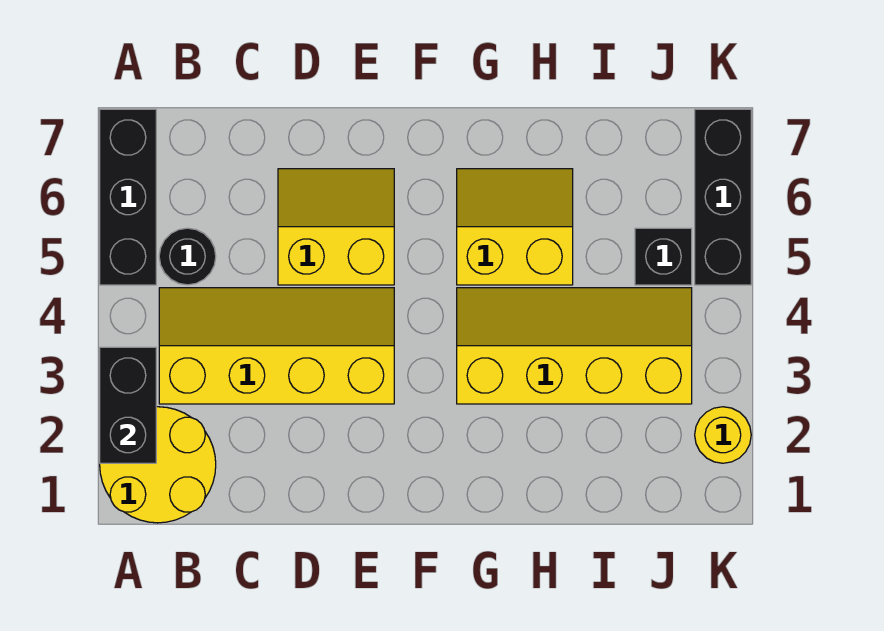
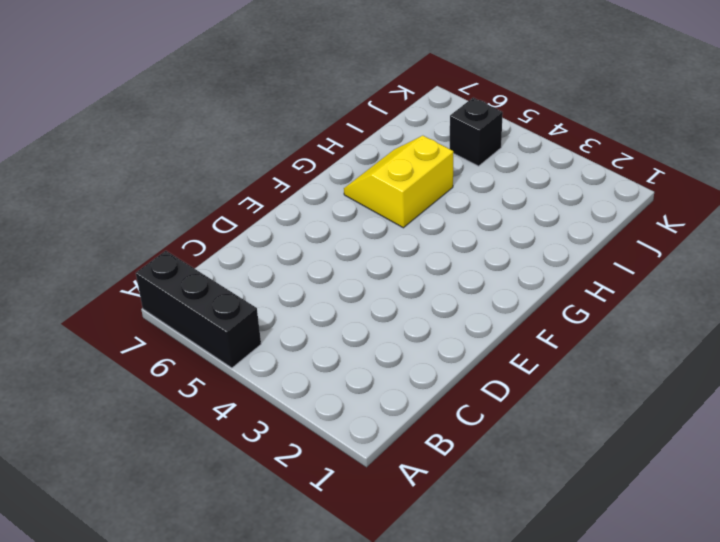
none -> yellow 2x2 round brick [100,407,216,523]
none -> yellow 2x4 slope [159,288,394,404]

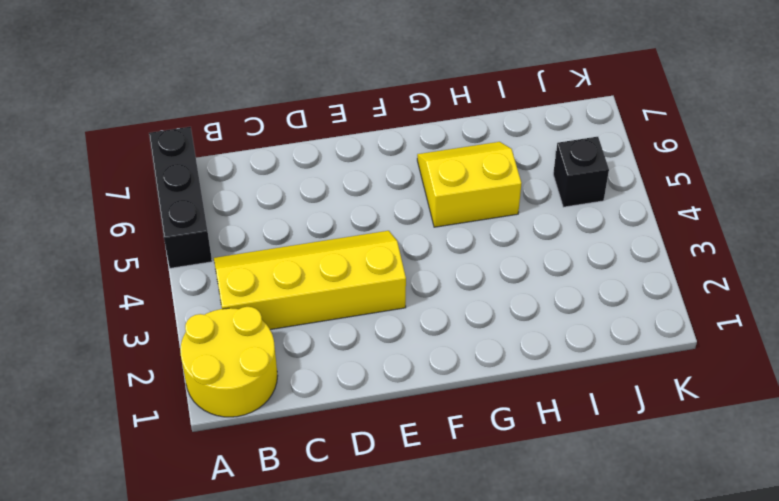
none -> black 1x1 round brick [159,228,216,285]
none -> yellow 2x2 slope [278,169,394,285]

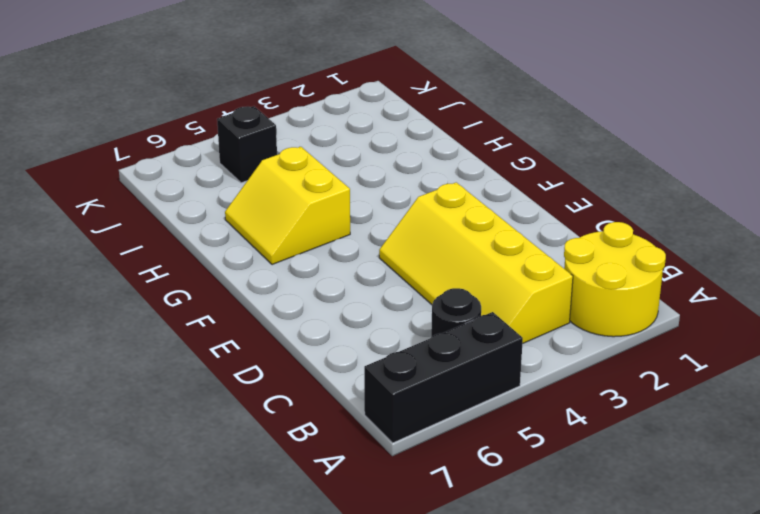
none -> yellow 2x2 slope [278,169,394,285]
none -> yellow 2x4 slope [457,288,692,404]

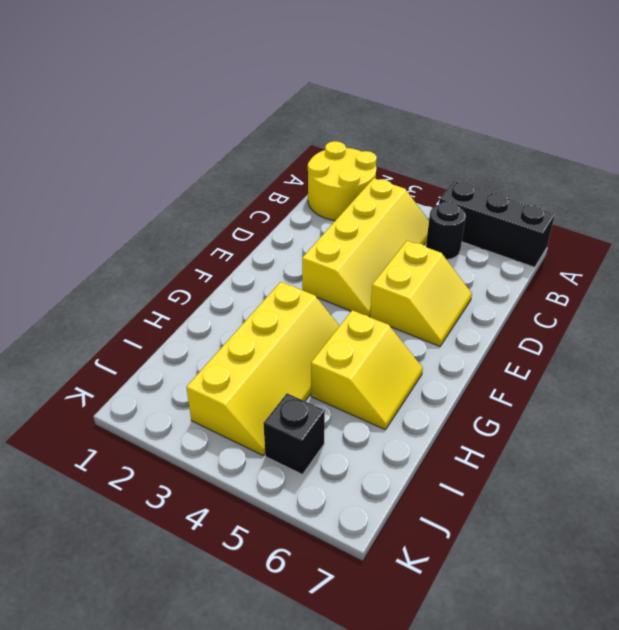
none -> yellow 1x1 round brick [695,407,751,463]
none -> black 1x3 brick [695,109,751,285]

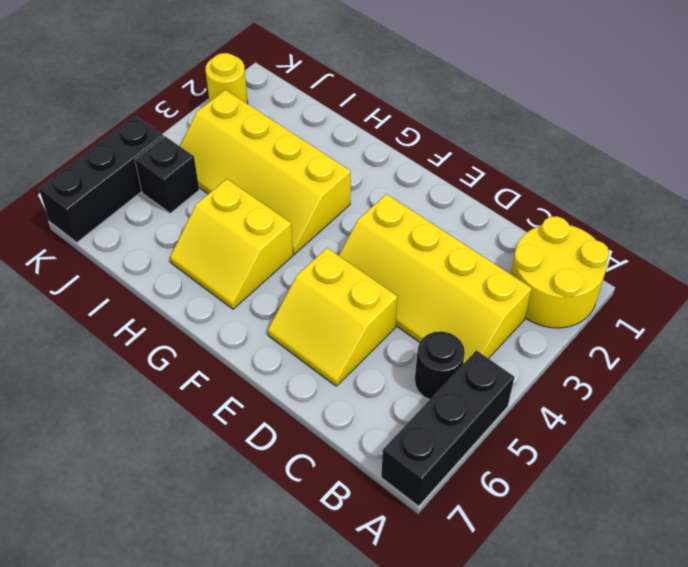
none -> black 1x2 brick [100,347,156,463]

